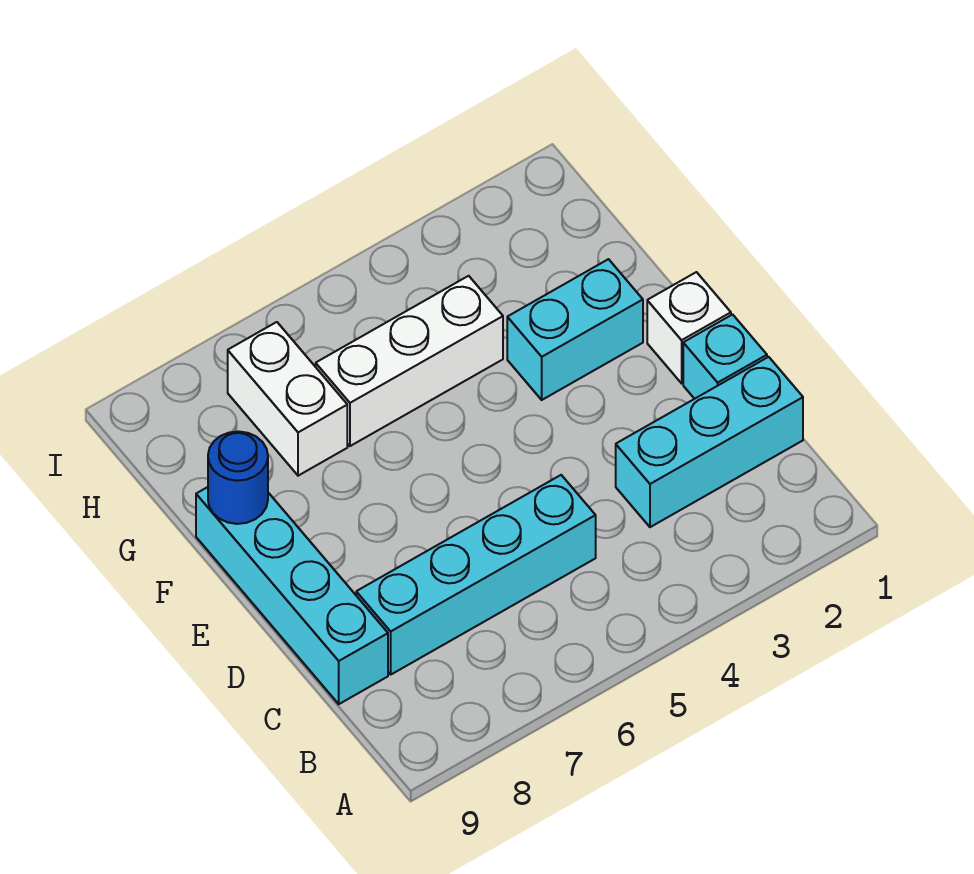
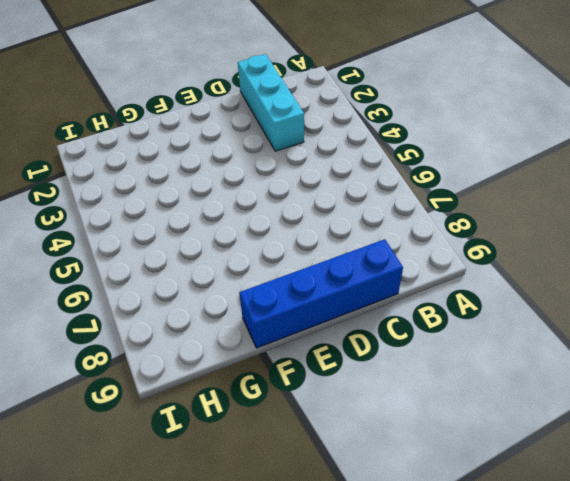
blue 1x4 brick [239,239,403,348] -> cyan 1x4 brick [196,487,388,704]
none -> cyan 1x4 brick [356,475,596,674]
none -> cyan 1x1 brick [683,315,767,399]

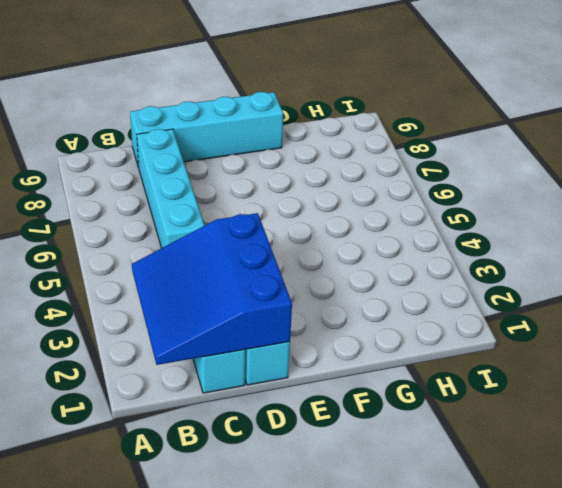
blue 3x3 slope [132,213,292,365] -> none
none -> white 1x1 brick [647,272,731,383]
none -> cyan 1x2 brick [507,259,643,400]

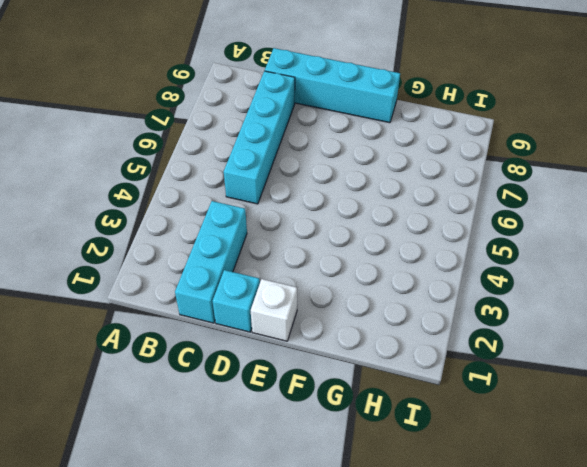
none -> cyan 1x2 brick [507,259,643,400]
none -> white 1x3 brick [316,276,503,446]

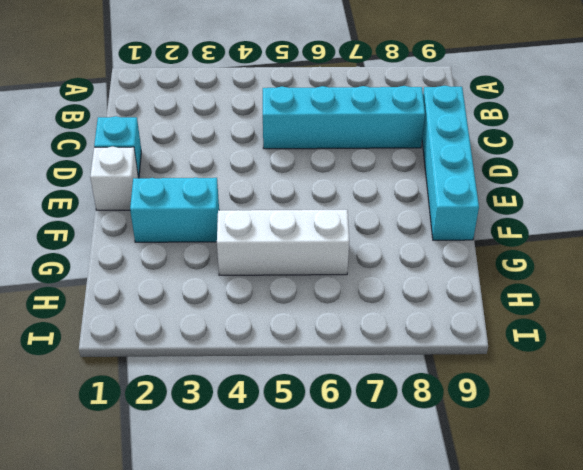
none -> cyan 1x3 brick [616,357,803,527]
none -> white 1x2 brick [228,322,347,476]

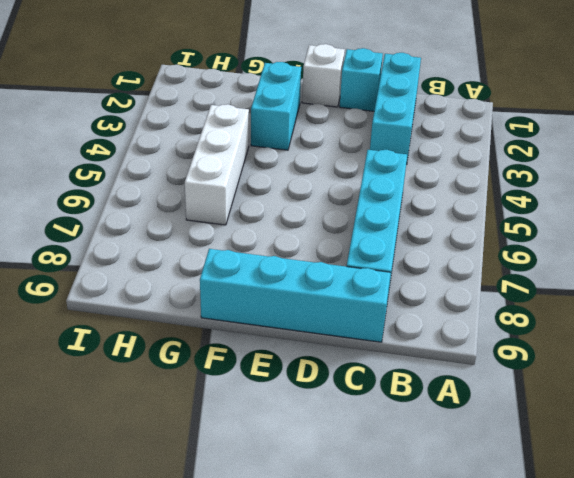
none -> white 1x2 brick [228,322,347,476]
none -> blue 1x1 round brick [208,432,268,524]

